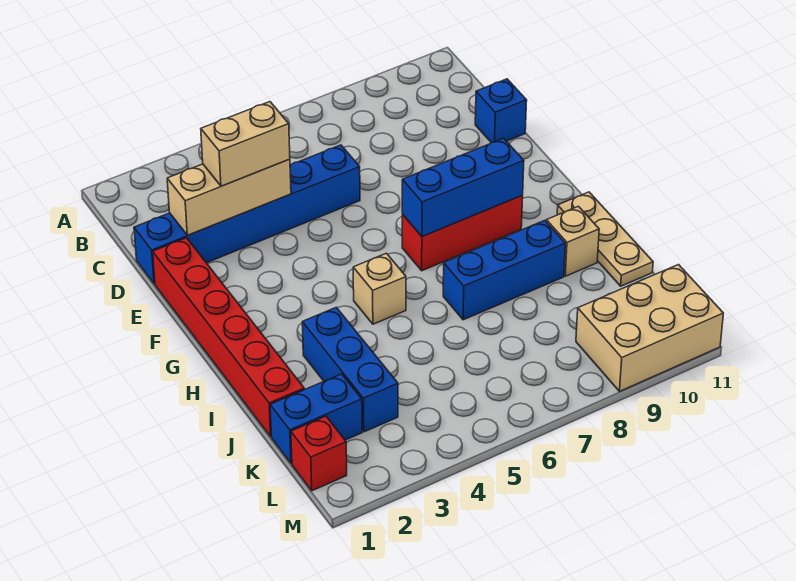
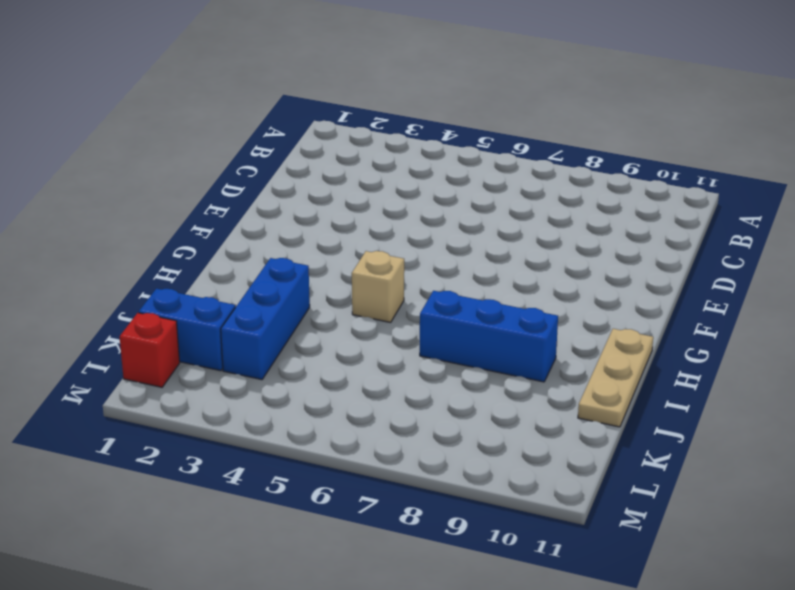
none -> blue 1x6 brick [134,145,360,284]
none -> blue 1x1 brick [475,79,527,143]
none -> red 1x6 brick [153,238,304,436]

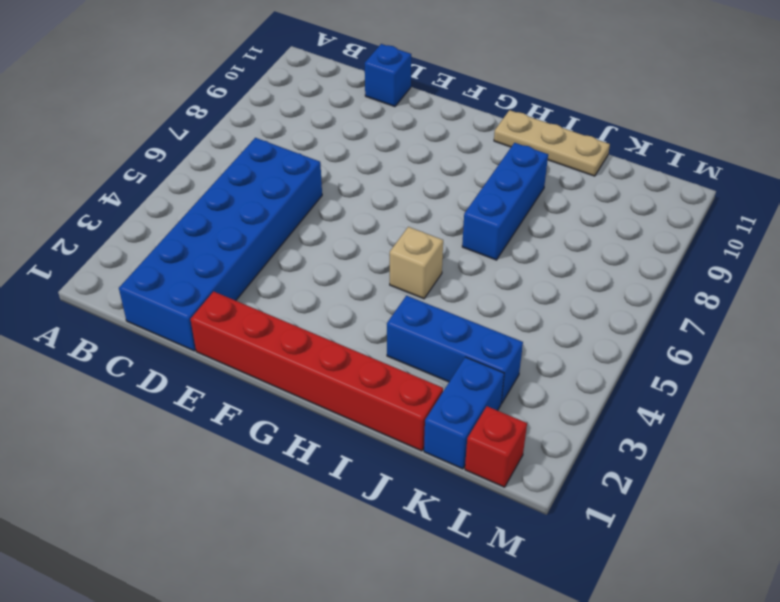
blue 2x6 brick [119,138,322,351] -> blue 1x6 brick [134,145,360,284]
none -> red 1x3 brick [402,196,523,271]
none -> tan 1x1 brick [546,206,599,276]
none -> tan 2x3 brick [576,265,723,391]

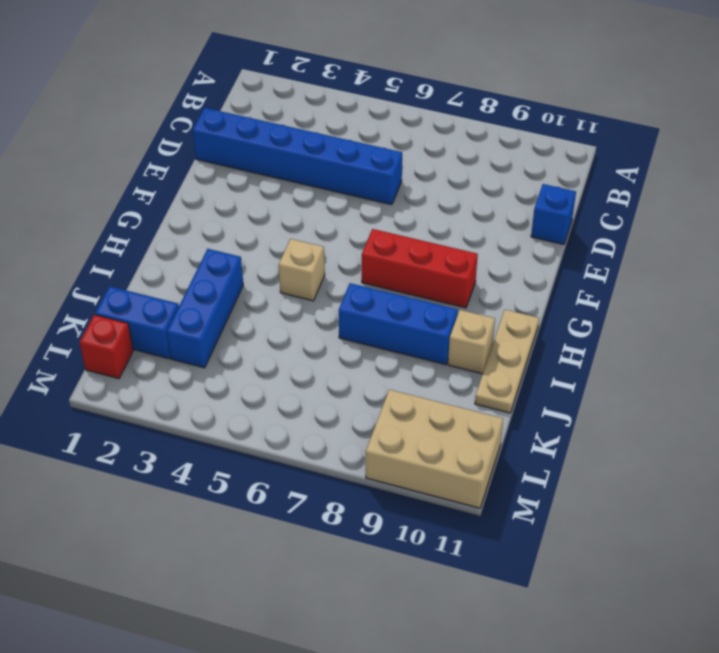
none -> red 1x6 brick [153,238,304,436]
none -> tan 1x3 brick [167,159,291,235]
none -> blue 1x3 brick [402,138,524,237]

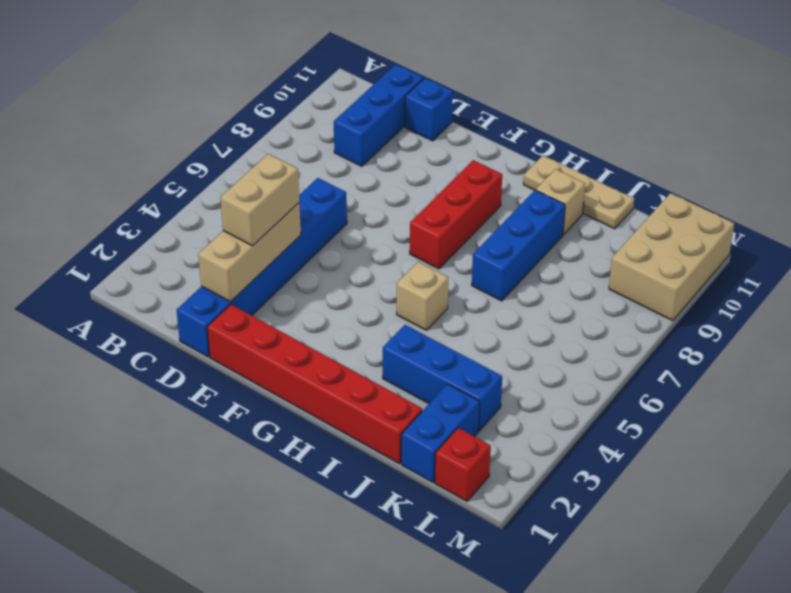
blue 1x3 brick [334,64,423,166] -> blue 1x3 brick moved to [402,138,524,237]

